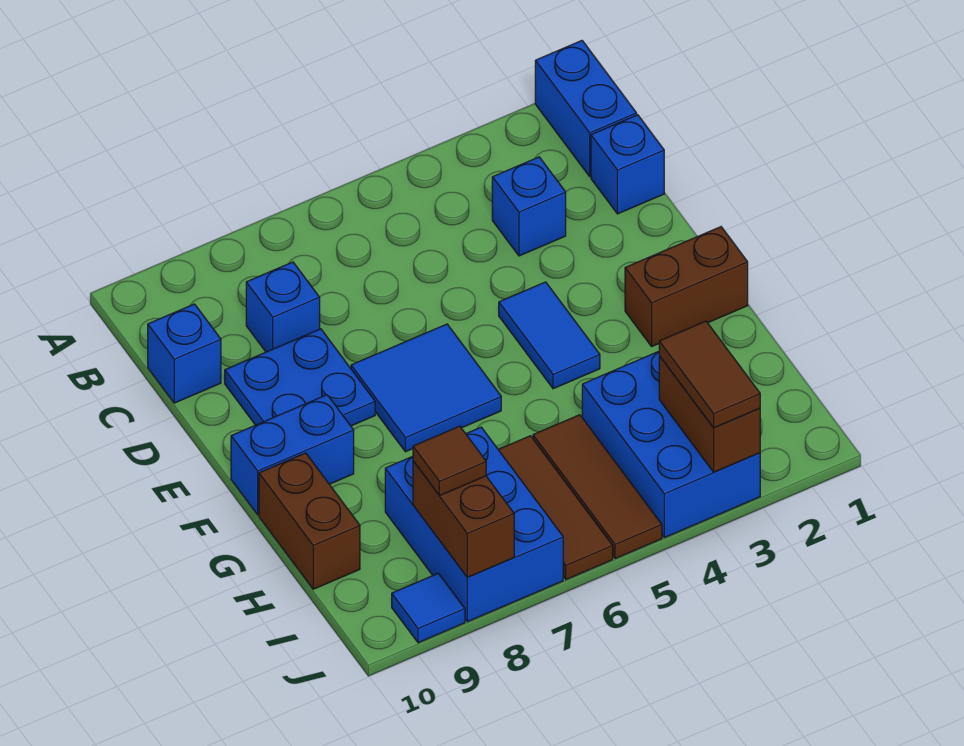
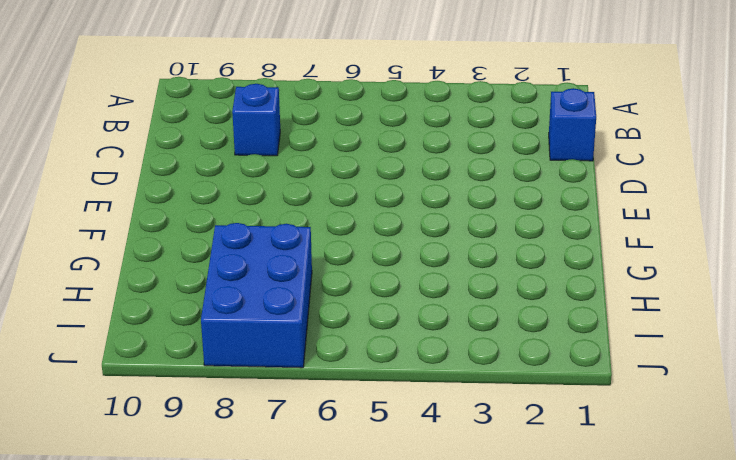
none -> blue 1x2 brick [535,41,637,177]
none -> blue 1x1 brick [492,157,566,256]
none -> blue 1x1 brick [148,304,221,403]

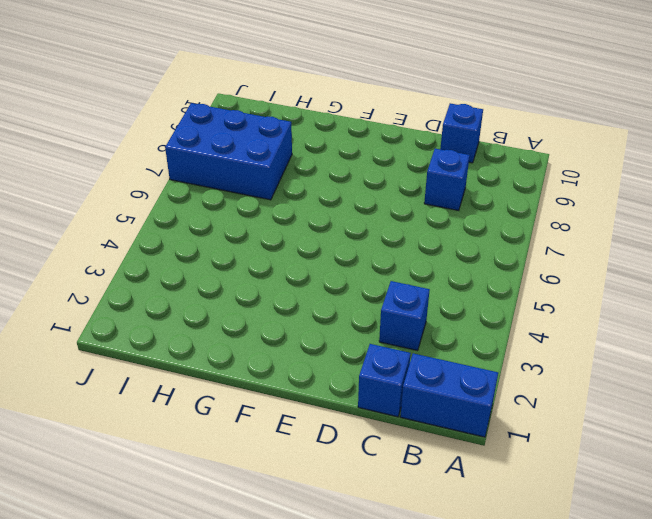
none -> blue 2x2 plate [225,329,375,426]
none -> blue 1x2 tile [499,282,600,389]
none -> blue 2x2 tile [351,324,501,452]

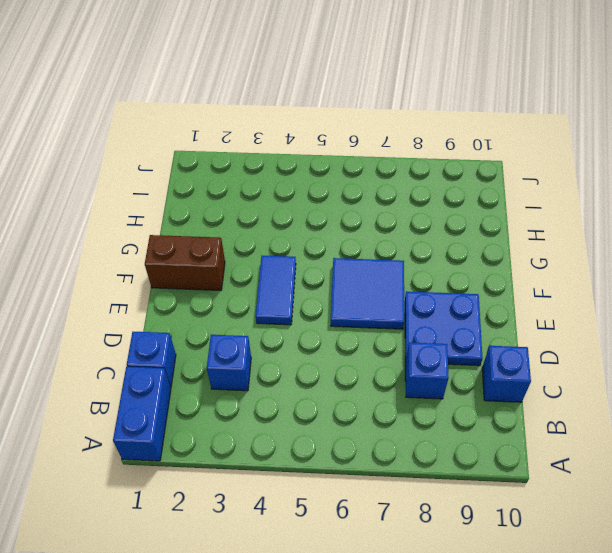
none -> blue 1x2 brick [231,395,354,515]
none -> brown 1x2 brick [259,453,360,589]
none -> blue 2x3 brick [582,351,760,538]

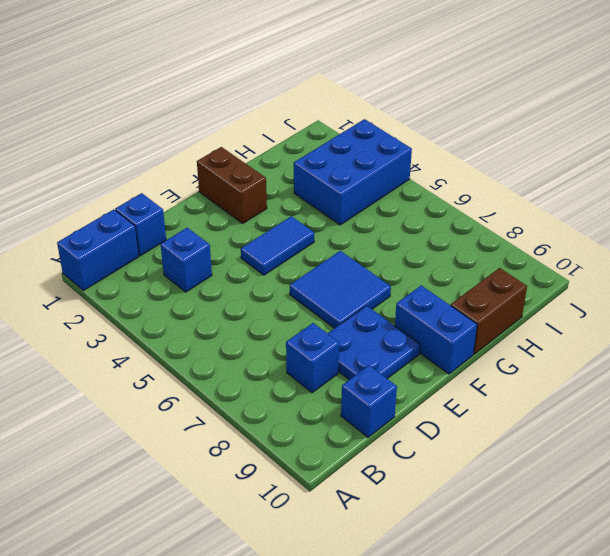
none -> brown 1x3 tile [533,415,662,559]
none -> brown 1x3 tile [498,436,613,580]
none -> blue 2x3 brick [385,427,563,622]

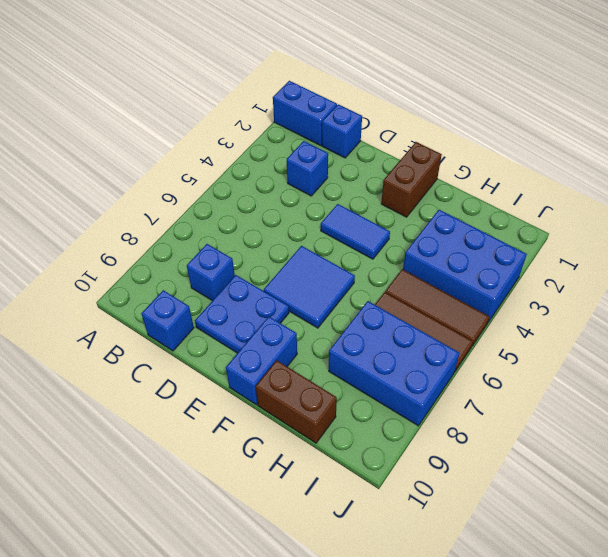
none -> blue 1x1 tile [392,573,465,643]
none -> brown 1x2 brick [659,356,760,472]
none -> brown 1x2 brick [413,461,514,577]

